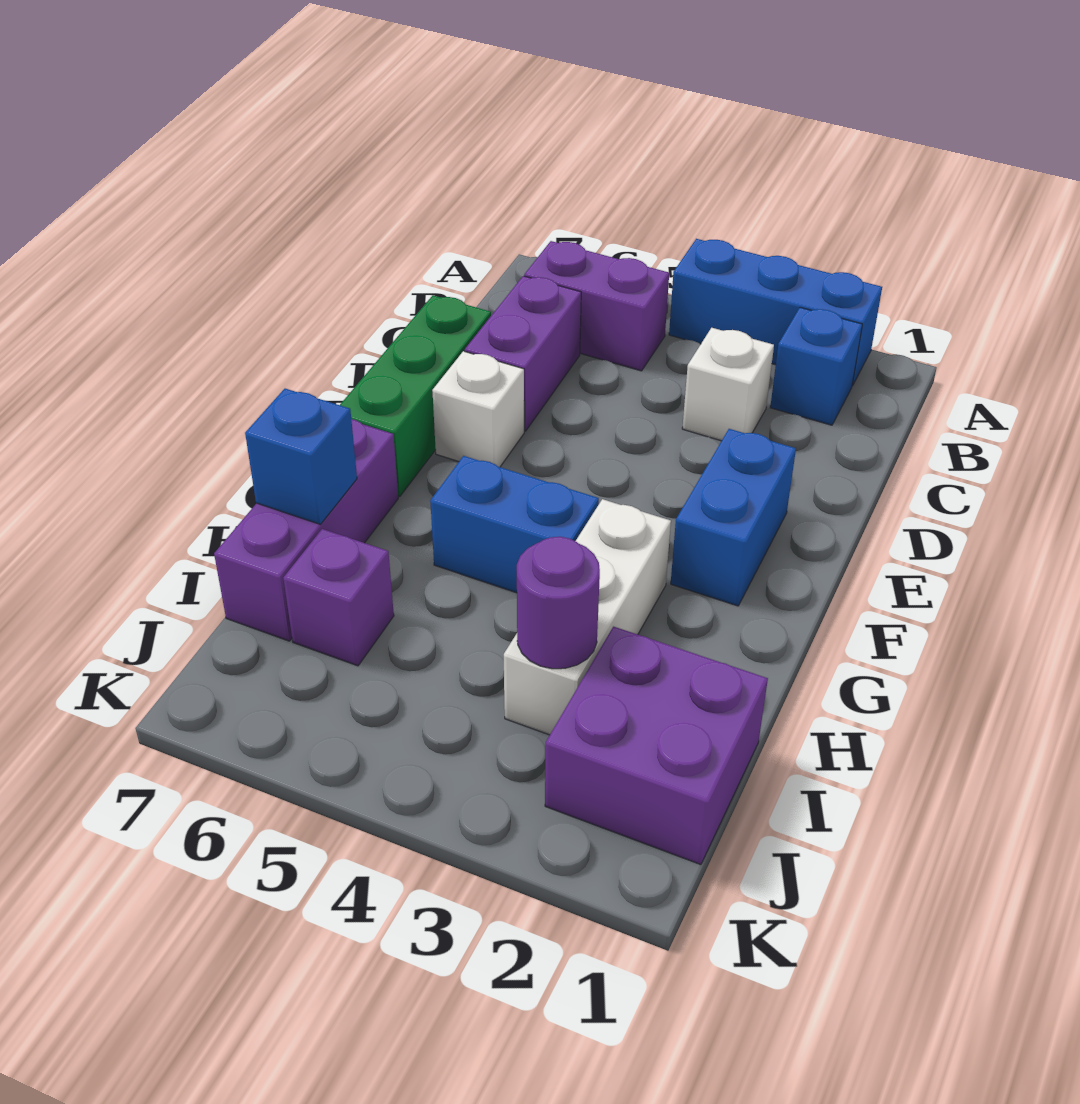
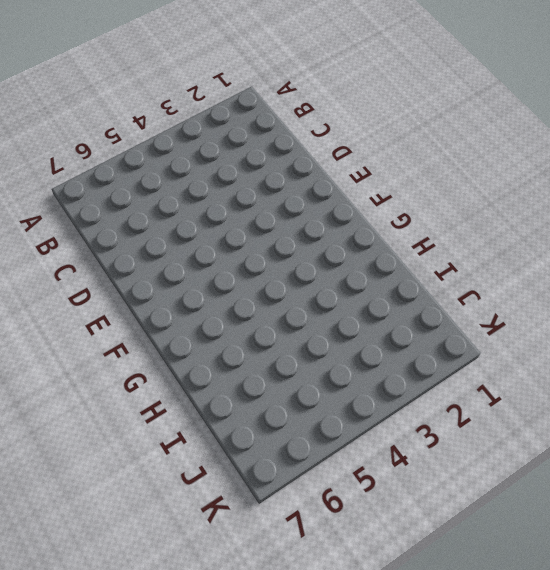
none -> blue 1x3 brick [669,239,882,386]
none -> blue 1x1 brick [770,307,862,425]
none -> purple 1x2 brick [524,241,669,371]

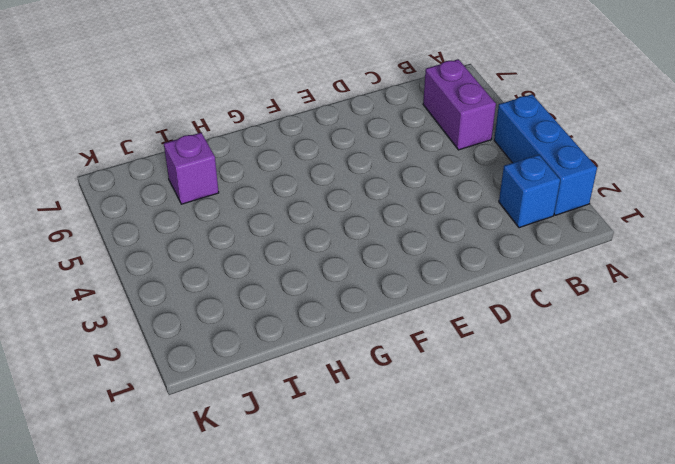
none -> white 1x1 brick [682,328,774,441]
none -> purple 1x2 brick [465,276,581,431]
none -> green 1x3 brick [340,295,491,496]

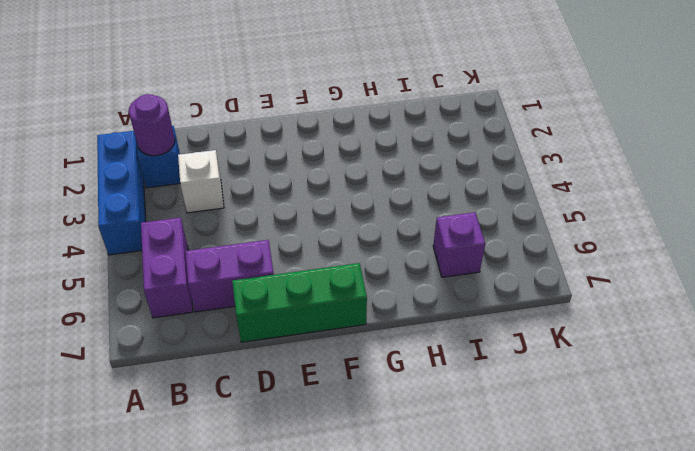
purple 1x1 round brick [129,94,175,156] -> purple 1x1 round brick moved to [517,537,600,669]
none -> blue 1x2 brick [671,429,796,606]
none -> white 1x1 brick [432,351,524,467]
none -> white 1x3 brick [504,499,671,735]

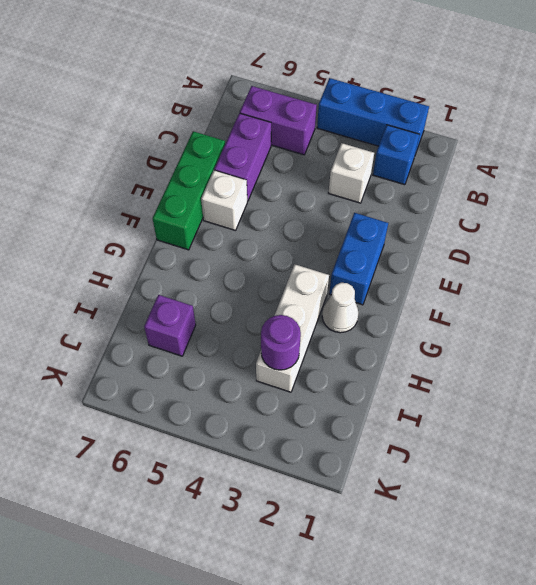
white 1x1 cone [322,283,359,333] -> none
none -> blue 1x2 brick [430,456,599,593]
none -> purple 1x3 brick [214,419,398,641]
none -> purple 2x2 brick [545,627,768,865]

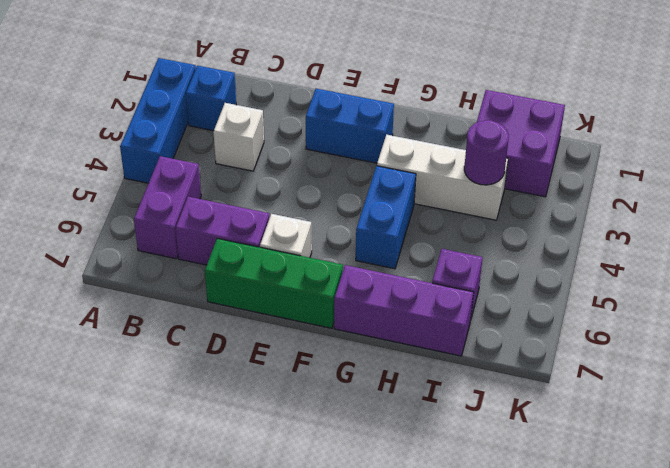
none -> blue 1x1 brick [245,389,357,524]

